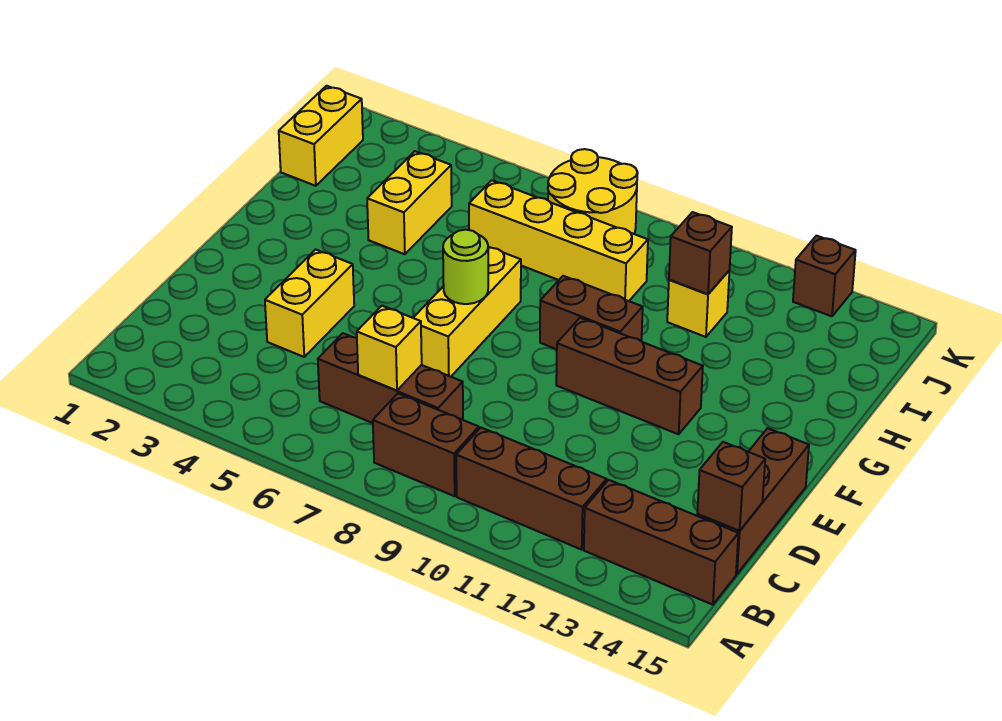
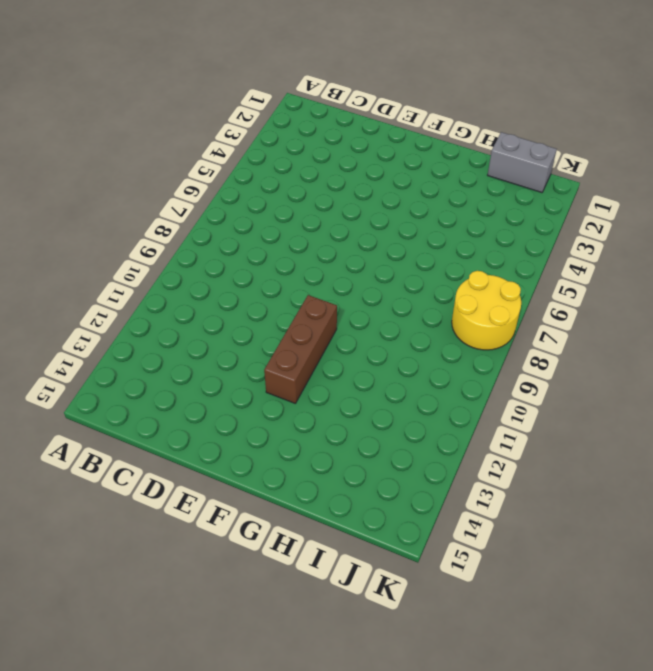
grey 1x2 brick [488,132,557,193] -> yellow 1x2 brick [279,86,363,186]
none -> brown 1x2 brick [373,394,479,496]
none -> brown 1x3 brick [456,428,607,550]
none -> brown 1x3 brick [584,480,738,605]

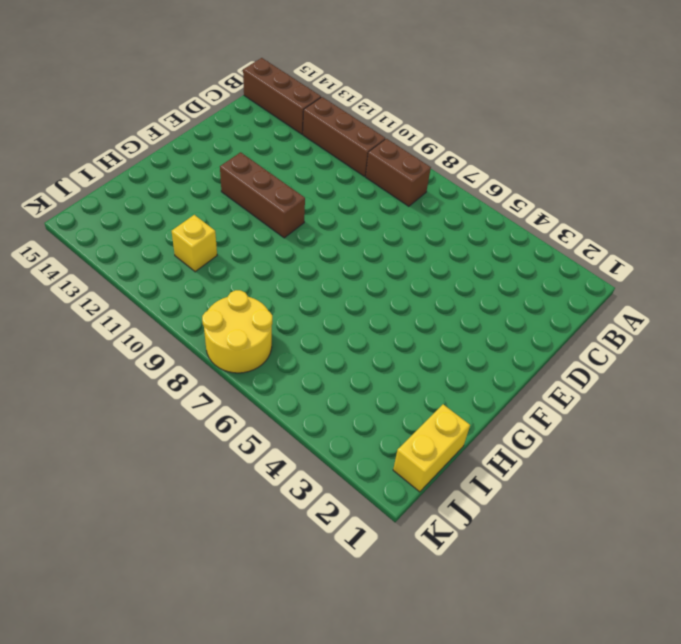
none -> brown 1x3 brick [318,333,463,423]
none -> brown 1x3 brick [697,428,809,574]
none -> yellow 1x2 brick [265,249,354,357]

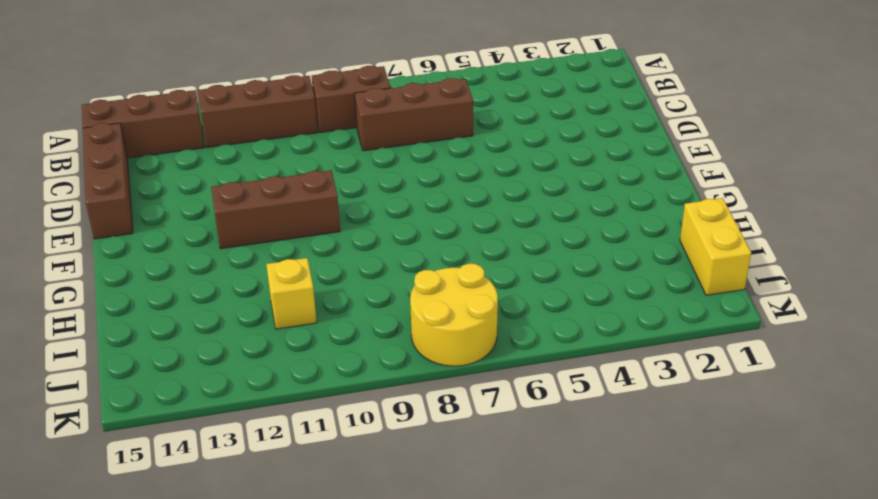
none -> yellow 1x2 brick [265,249,354,357]
none -> yellow 1x3 brick [413,247,521,377]
none -> brown 1x2 brick [540,276,643,349]

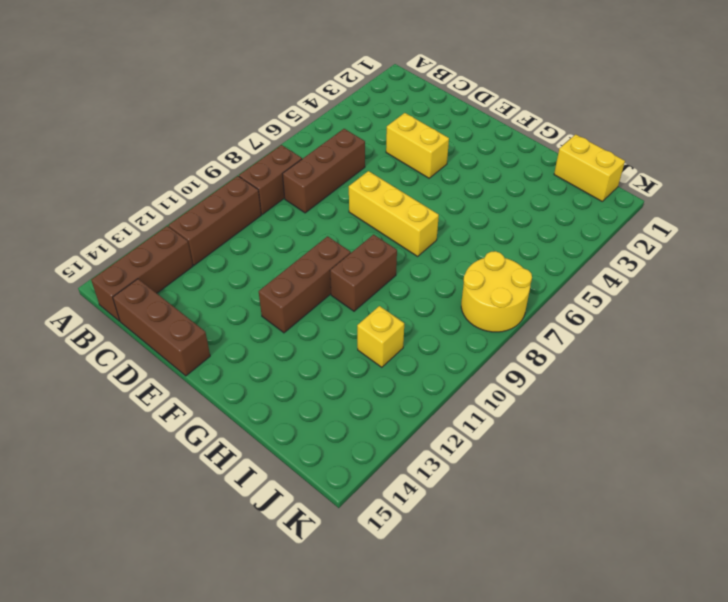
none -> yellow 1x2 brick [367,151,452,254]
none -> yellow 1x4 brick [469,180,648,301]
none -> brown 1x1 brick [793,236,856,316]

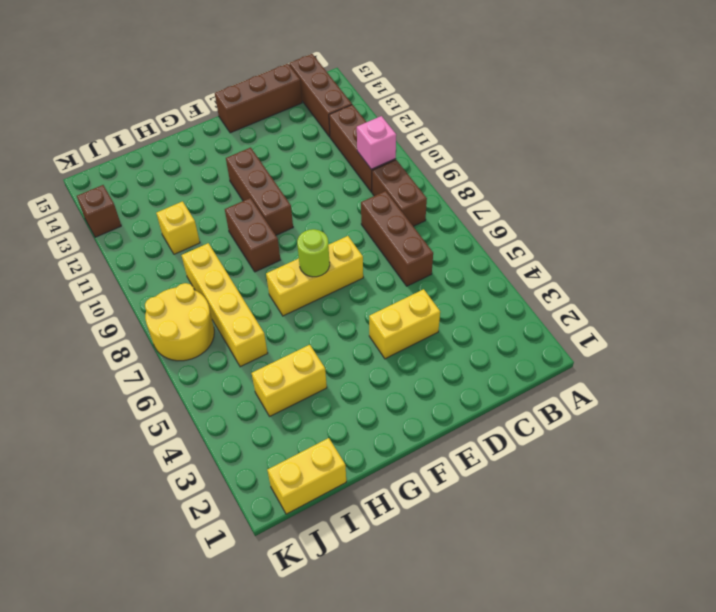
pink 1x1 brick [357,116,396,169] -> none
none -> yellow 1x1 brick [357,306,422,391]
none -> brown 1x1 brick [697,442,765,531]
none -> brown 1x1 brick [669,212,732,294]

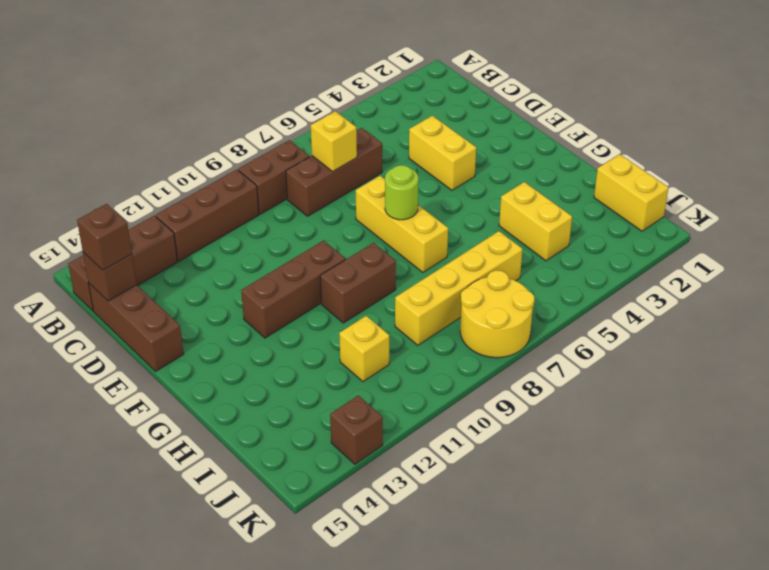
brown 1x1 brick [77,204,132,270] -> brown 1x1 brick moved to [669,212,732,294]

